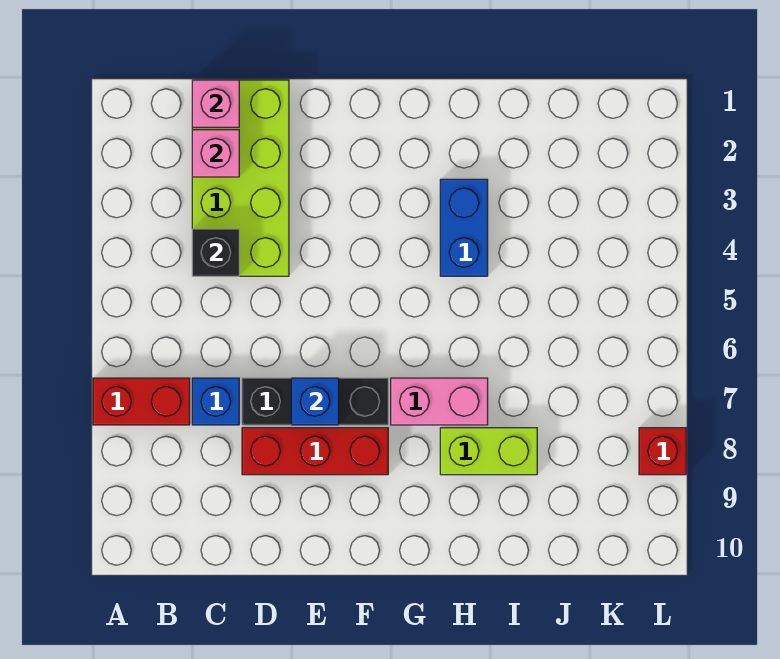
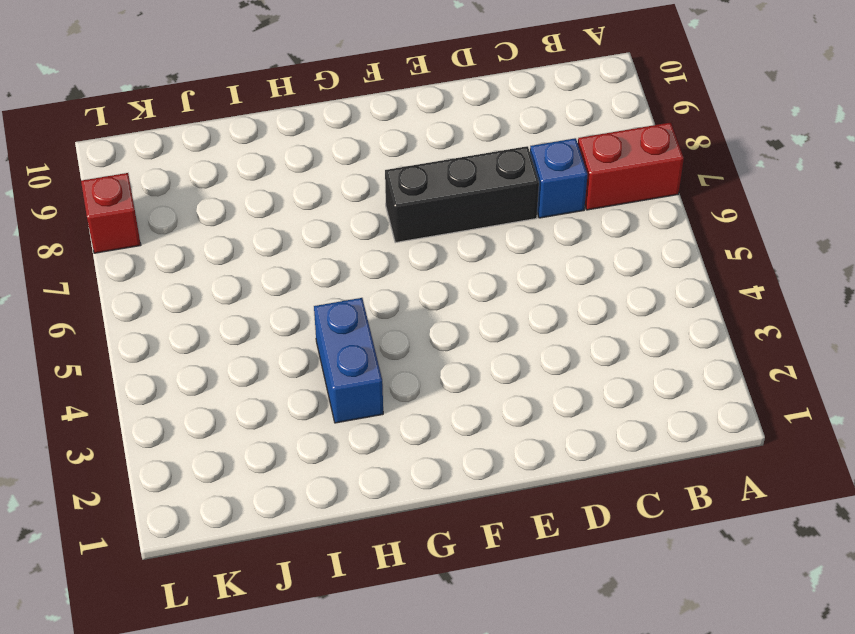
none -> lime 2x4 brick [192,80,289,276]
none -> red 1x3 brick [242,428,388,475]
none -> pink 1x2 brick [391,378,488,425]

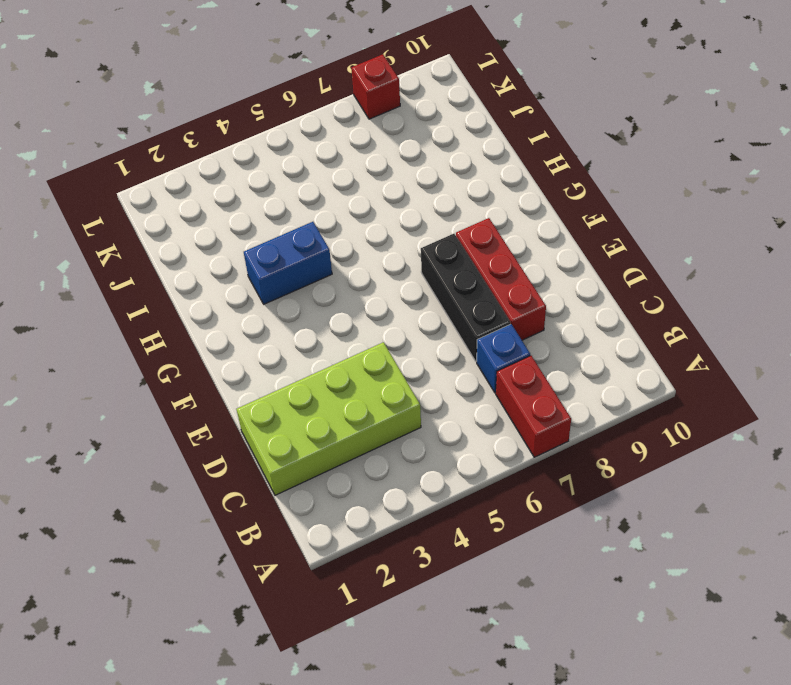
none -> pink 1x2 brick [391,378,488,425]
none -> lime 1x2 brick [440,428,537,475]
none -> pink 1x1 brick [192,80,239,127]

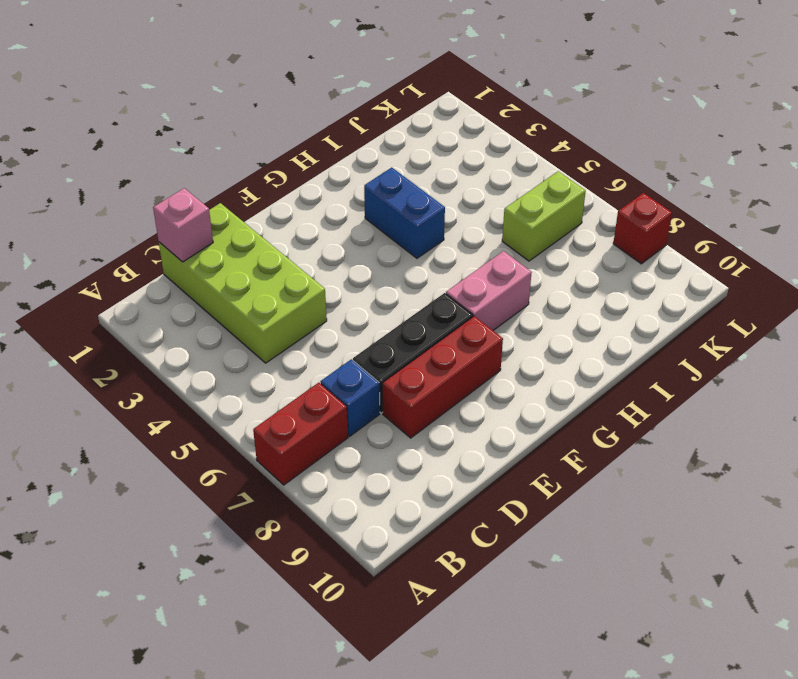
lime 1x2 brick [502,171,586,261] -> lime 1x2 brick moved to [440,428,537,475]
none -> pink 1x1 brick [192,130,239,177]
none -> black 1x1 brick [192,229,239,276]
none -> blue 1x1 brick [291,378,339,425]

